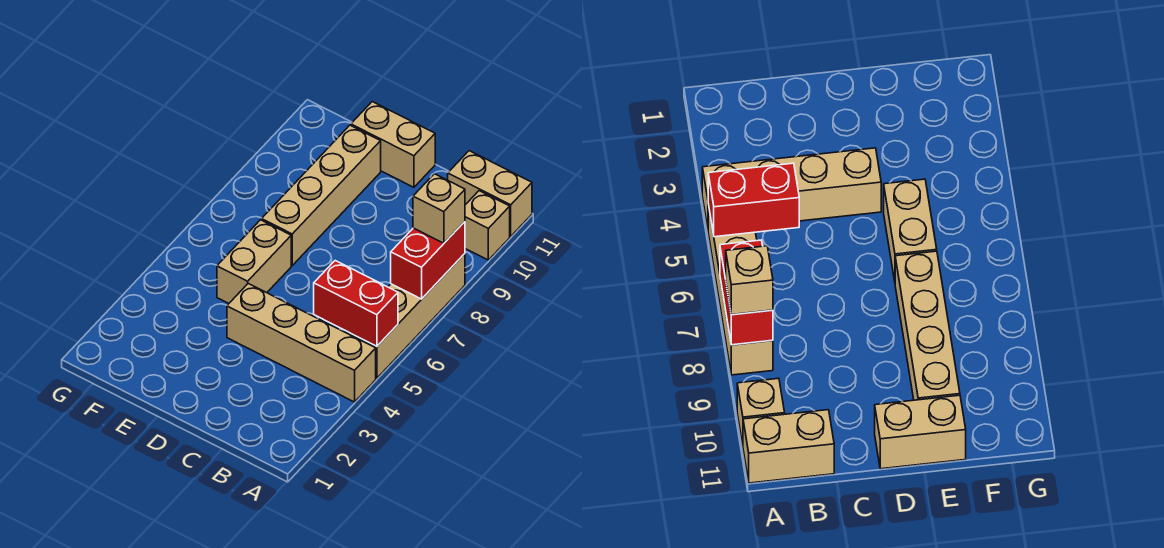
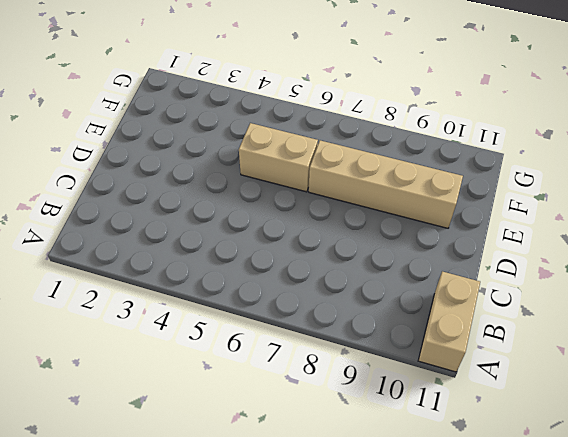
none -> tan 1x4 brick [227,284,376,402]
none -> tan 1x4 brick [346,254,465,378]

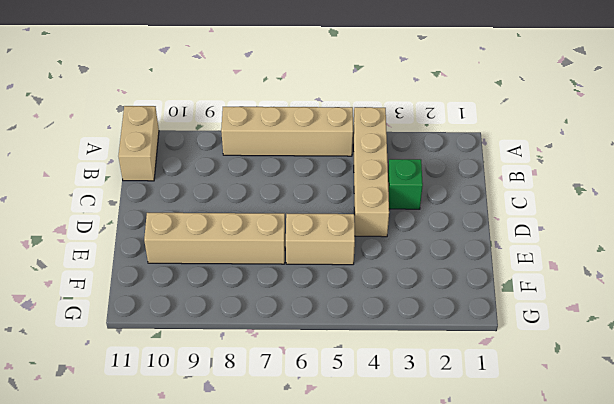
green 1x1 brick [388,159,423,209] -> none
none -> tan 1x1 brick [465,191,510,260]
none -> tan 1x2 brick [351,102,435,187]

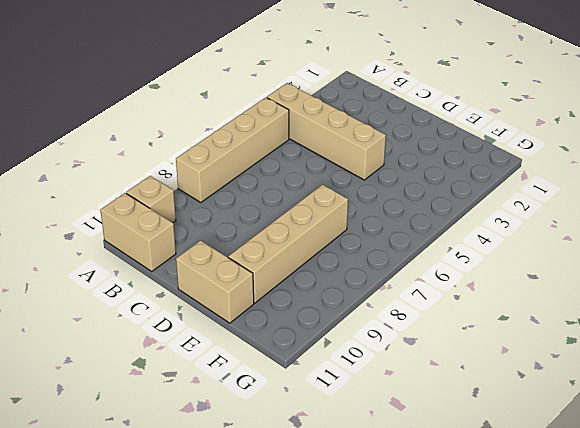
none -> tan 1x2 brick [217,220,291,303]
none -> red 1x2 brick [314,261,398,346]

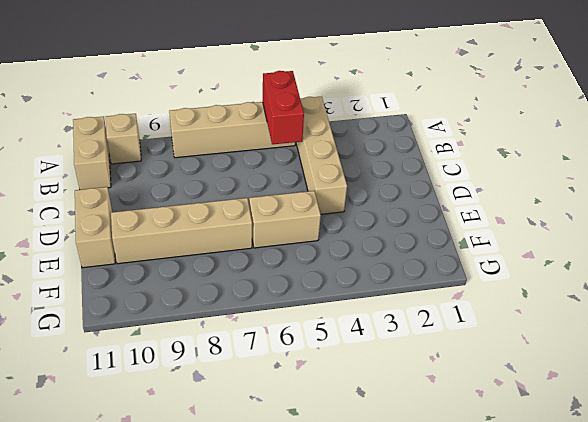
none -> red 1x2 brick [391,222,465,299]
none -> tan 1x1 brick [413,174,465,243]

